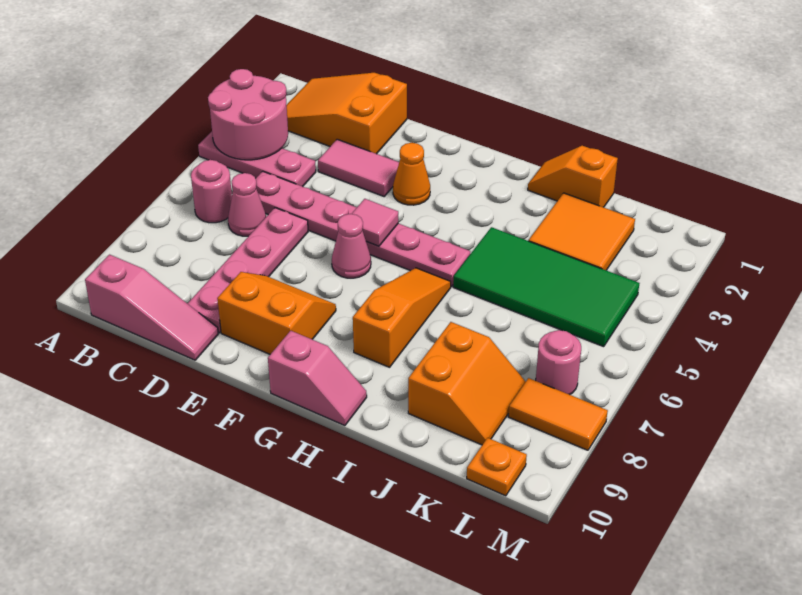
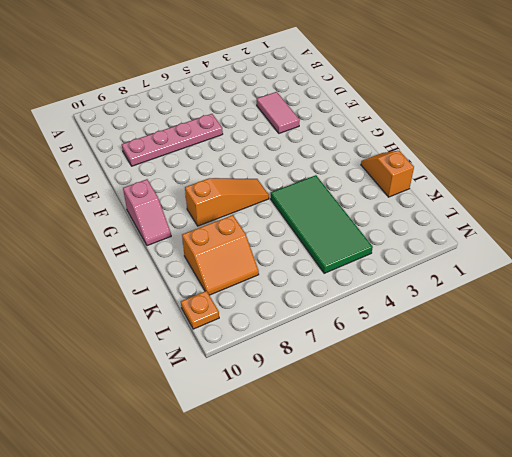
none -> pink 1x3 plate [198,132,316,187]
none -> orange 2x3 slope [287,73,407,154]
none -> pink 1x1 round brick [191,160,232,223]

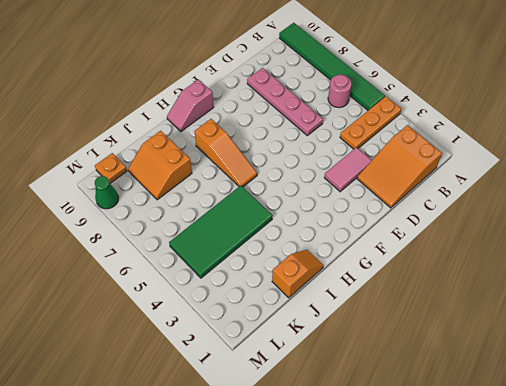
orange 1x3 plate [340,96,402,149] -> pink 1x3 plate [198,132,316,187]
green 1x6 tile [279,23,385,110] -> none
orange 2x3 slope [357,125,442,208] -> orange 2x3 slope turned to [287,73,407,154]
green 1x1 cone [95,176,119,209] -> none
none -> pink 1x3 slope [85,255,218,360]
none -> pink 1x6 plate [256,171,470,287]
none -> pink 1x1 cone [228,173,266,236]

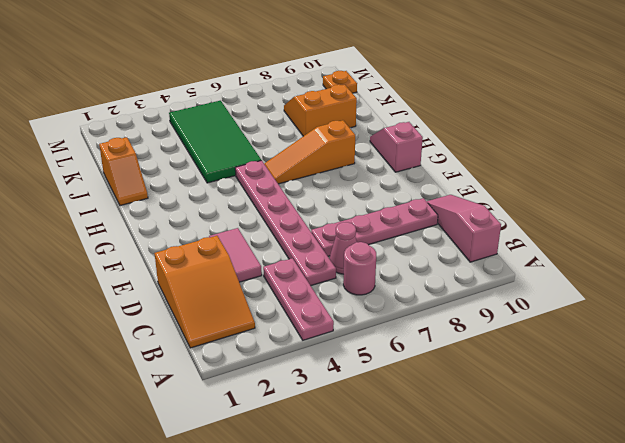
none -> orange 2x2 slope [217,272,336,354]
none -> orange 1x1 cone [393,143,430,205]
none -> pink 1x1 cone [332,214,371,278]

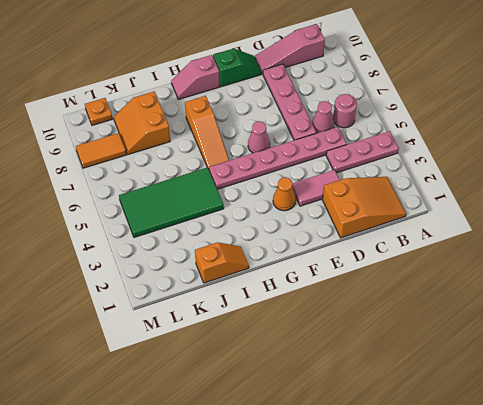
green 1x2 slope [213,49,262,87] -> none
none -> orange 2x2 slope [217,272,336,354]
none -> orange 2x2 tile [529,193,635,270]
none -> pink 1x1 round brick [536,330,581,395]

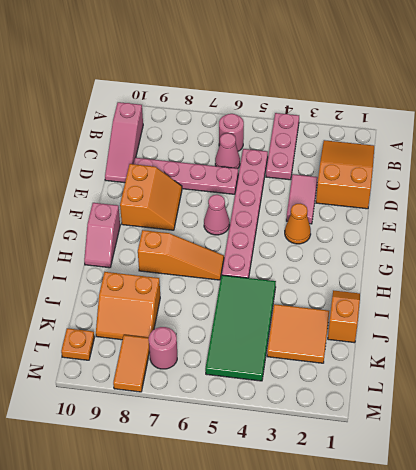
none -> pink 2x2 round brick [208,69,288,160]
none -> pink 1x1 tile [352,199,398,246]

